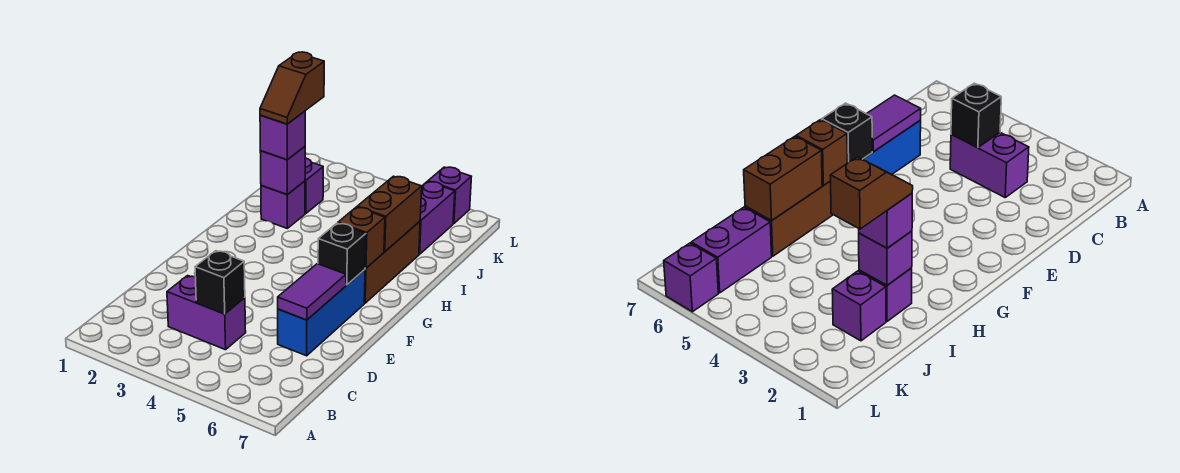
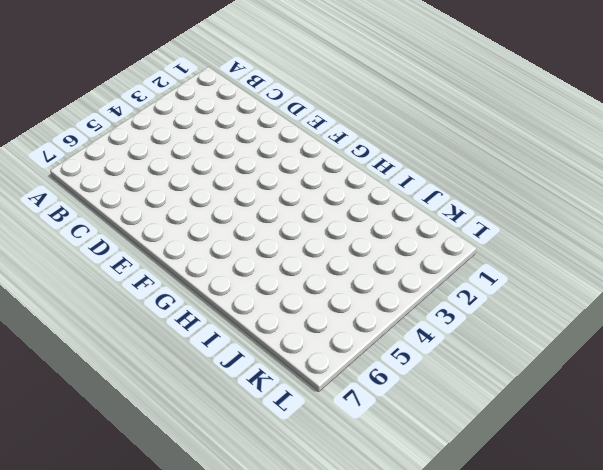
none -> purple 1x2 brick [167,276,246,350]
none -> blue 1x3 brick [278,270,365,356]
none -> brown 1x3 brick [364,221,420,303]

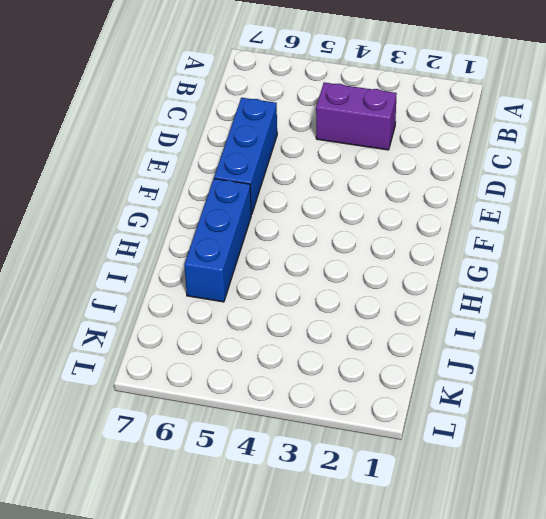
blue 1x3 brick [184,179,251,302] -> brown 1x3 brick [364,221,420,303]
none -> purple 1x1 brick [261,181,305,228]
none -> purple 1x1 brick [305,158,323,214]
none -> purple 1x2 brick [419,182,455,254]

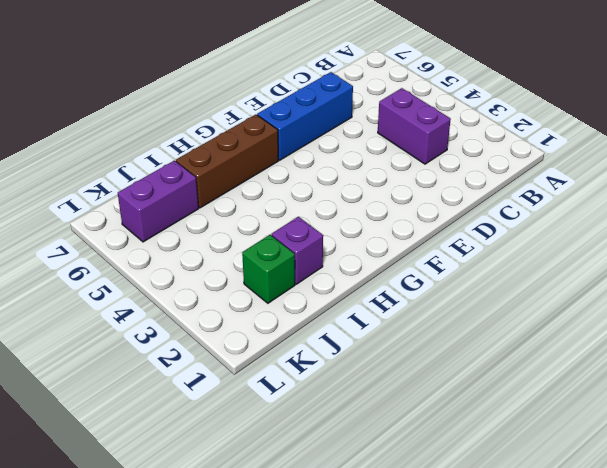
green 1x1 brick [242,235,295,303] -> purple 1x1 brick [305,158,323,214]
none -> purple 1x1 brick [428,167,471,224]
none -> black 1x1 brick [195,251,245,314]
none -> purple 1x2 tile [278,264,346,320]

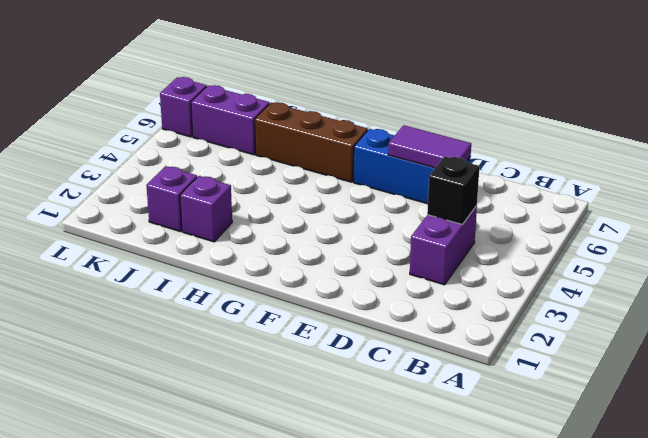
none -> black 1x1 brick [318,223,366,285]
none -> brown 1x1 brick [338,207,385,268]
none -> brown 1x2 brick [357,176,422,252]

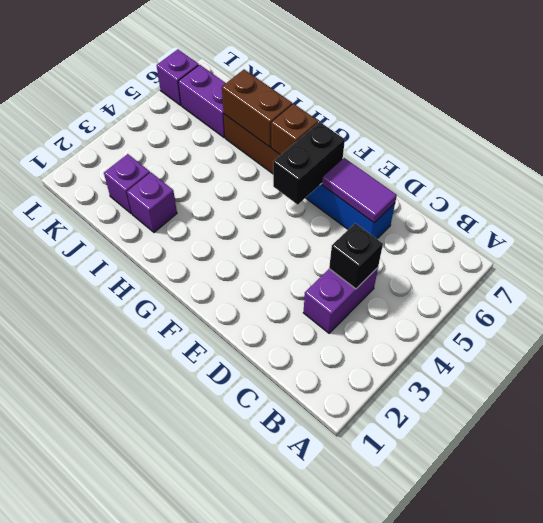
black 1x2 brick [273,122,345,205] -> black 1x1 brick [318,223,366,285]
none -> purple 1x1 brick [260,147,305,194]
none -> purple 1x1 brick [260,111,305,160]
none -> brown 1x2 slope [260,52,324,124]

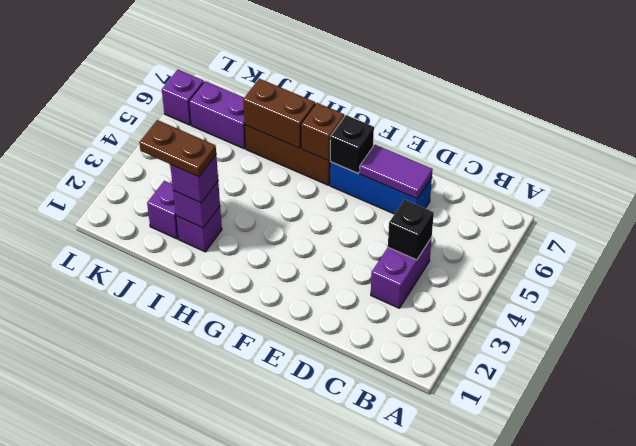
brown 1x2 plate [139,120,216,177] -> brown 1x2 slope [260,52,324,124]

